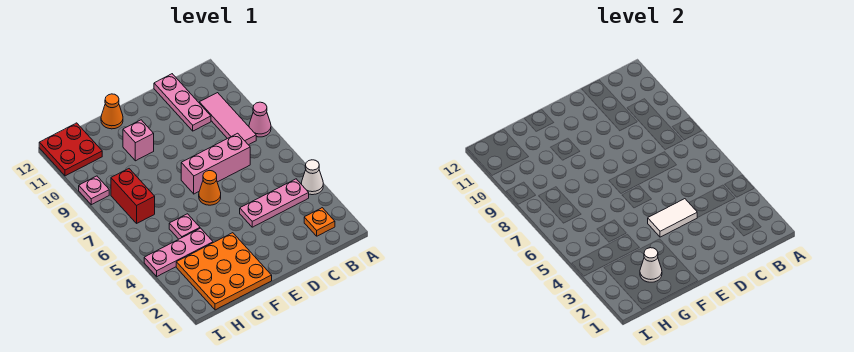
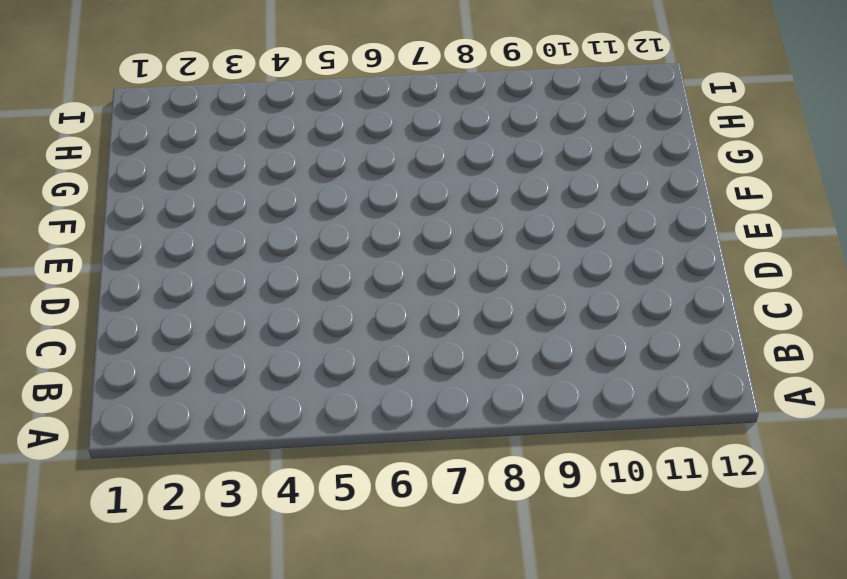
none -> white 1x1 cone [301,160,323,195]
none -> pink 1x1 cone [249,102,271,137]
none -> orange 1x1 plate [304,208,335,236]

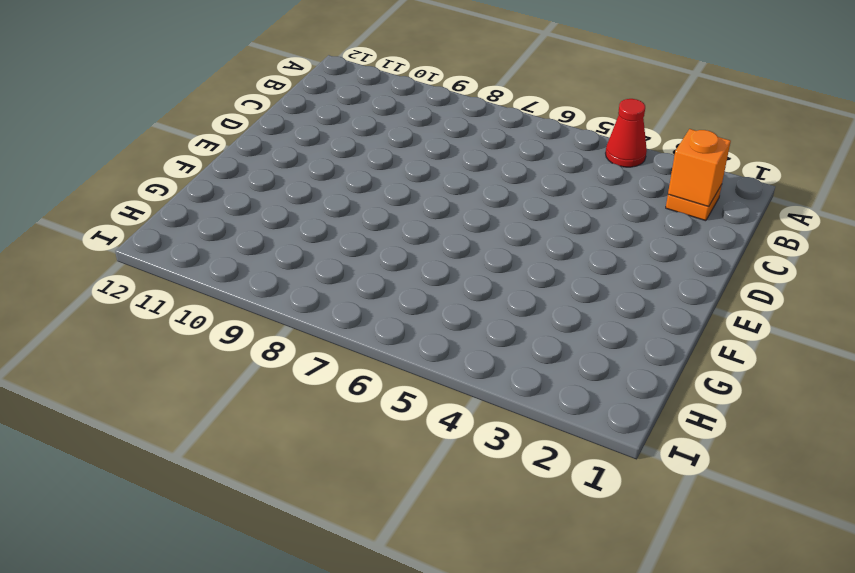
red 1x1 cone [606,99,647,167] -> white 1x1 cone [301,160,323,195]
orange 1x1 brick [668,129,731,207] -> none
none -> pink 1x1 cone [249,102,271,137]
none -> pink 1x3 plate [240,179,309,227]
none -> pink 1x3 tile [199,93,256,145]

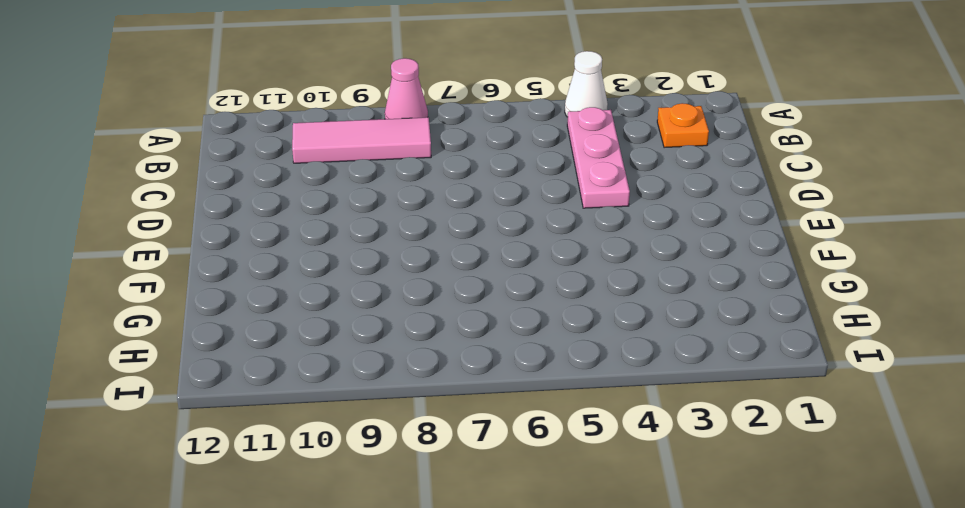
none -> pink 1x3 brick [181,133,250,194]
none -> pink 1x3 plate [154,74,211,131]
none -> orange 1x1 cone [199,171,221,205]

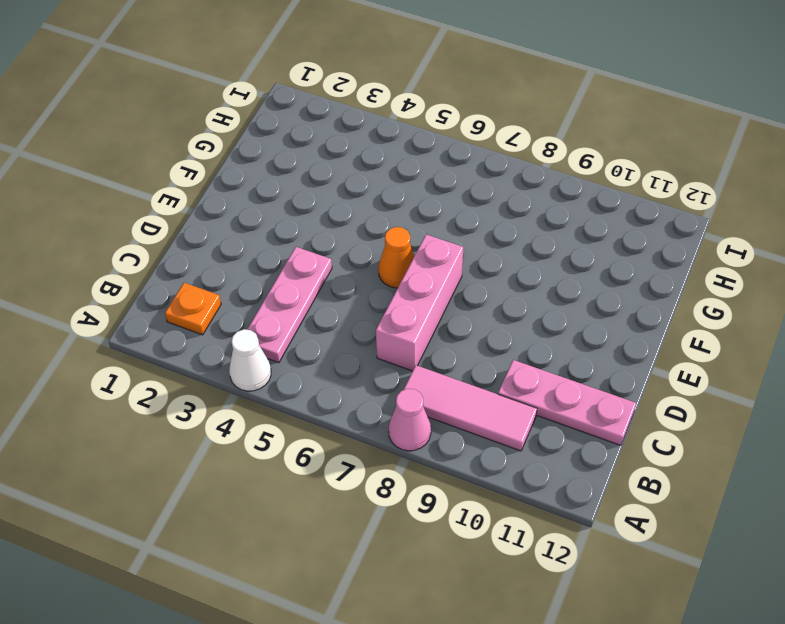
none -> orange 3x3 plate [176,233,272,310]
none -> pink 1x1 brick [123,120,154,161]
none -> orange 1x1 cone [101,94,123,129]

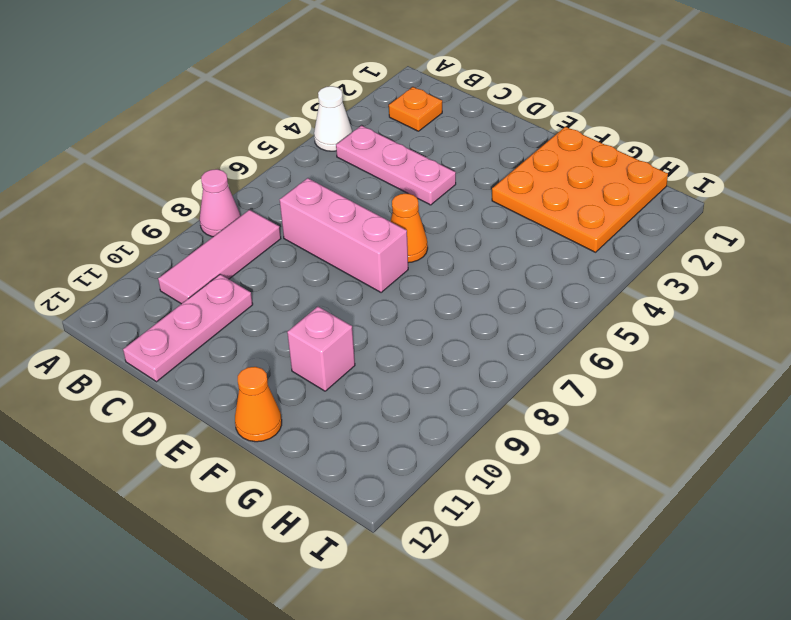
none -> pink 1x3 plate [144,228,213,276]
none -> pink 1x1 plate [169,214,200,239]
none -> red 1x2 brick [111,169,155,223]

